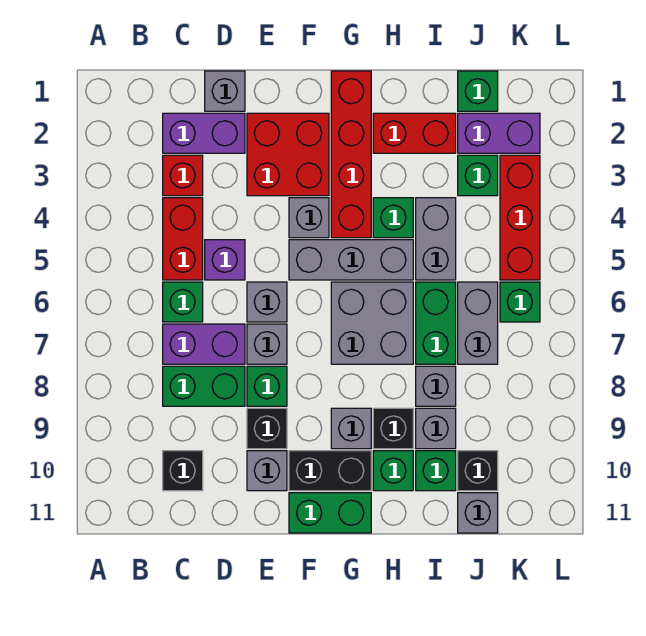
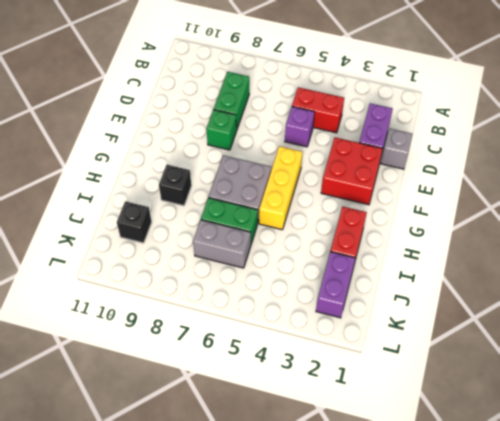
yellow 1x3 brick [259,146,302,230] -> grey 1x3 brick [289,240,413,280]
none -> red 1x1 brick [163,155,203,196]
none -> green 1x1 brick [163,282,203,322]
none -> purple 1x2 brick [163,324,245,364]
none -> black 1x1 brick [163,451,203,491]

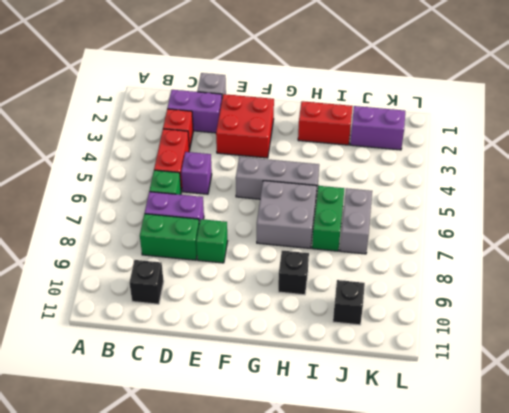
none -> grey 1x1 brick [247,282,287,322]
none -> grey 1x1 brick [247,324,287,364]
none -> black 1x1 brick [247,408,287,449]
none -> grey 1x1 brick [247,451,287,491]

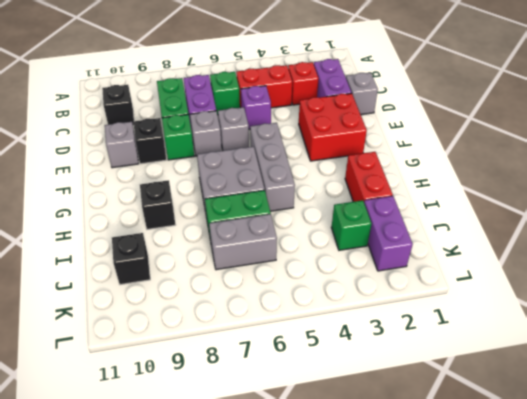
none -> grey 1x1 brick [289,198,329,238]
none -> black 1x2 brick [289,451,371,491]
none -> green 1x2 brick [289,493,371,533]
none -> red 1x4 brick [331,71,371,238]

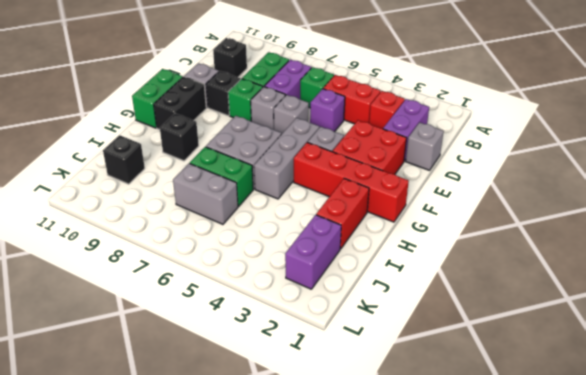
none -> grey 1x1 brick [331,408,371,449]
none -> green 1x1 brick [373,198,413,238]
none -> green 1x1 brick [373,451,413,491]
none -> grey 1x2 brick [416,198,456,280]

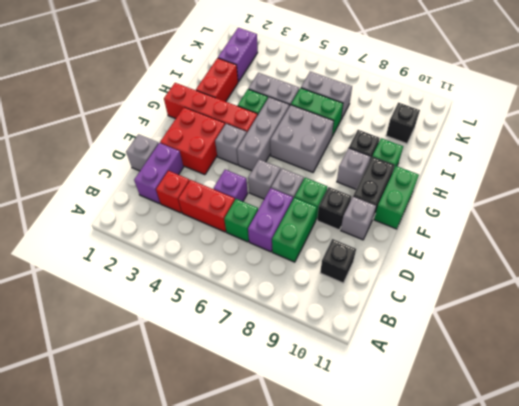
none -> grey 1x1 brick [416,366,456,406]
none -> grey 1x1 brick [416,408,456,449]
none -> green 1x1 brick [416,451,456,491]
none -> green 1x1 brick [458,71,498,111]

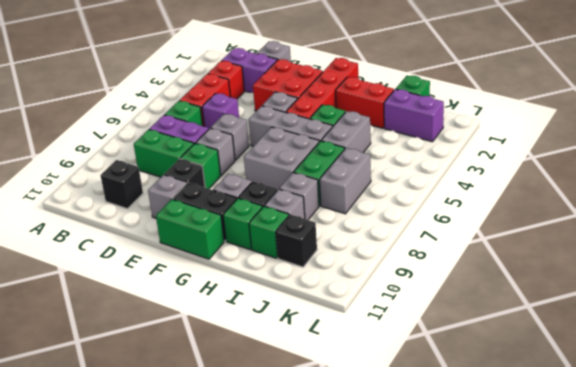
none -> green 1x1 brick [458,155,498,196]
none -> grey 1x1 brick [458,493,498,533]
none -> red 1x3 brick [500,155,540,280]
none -> green 1x1 brick [500,282,540,322]

